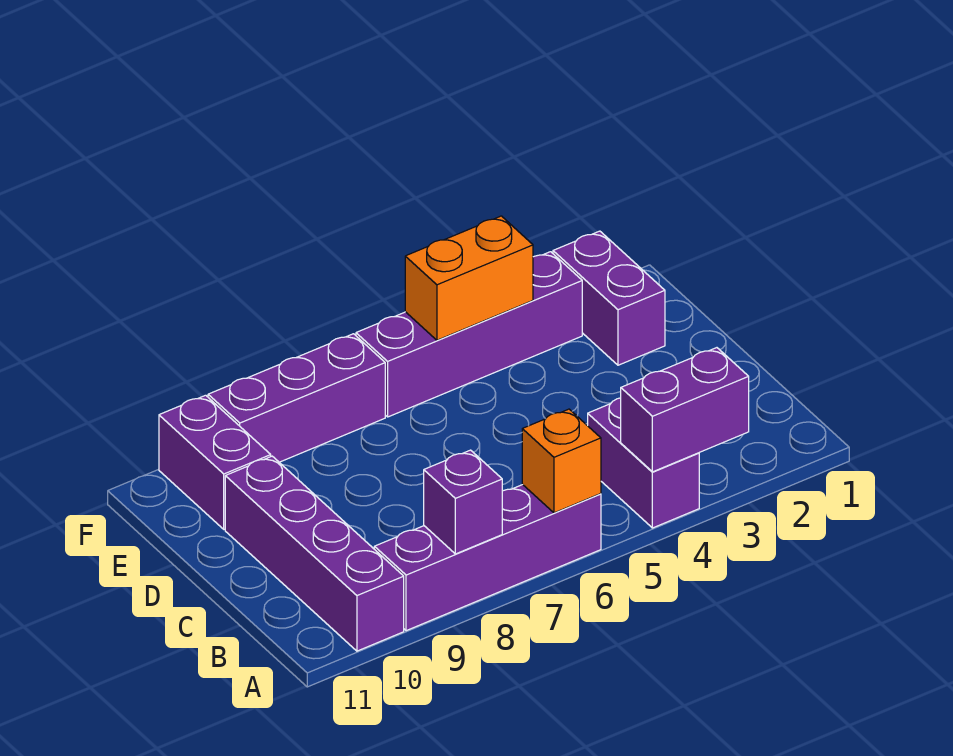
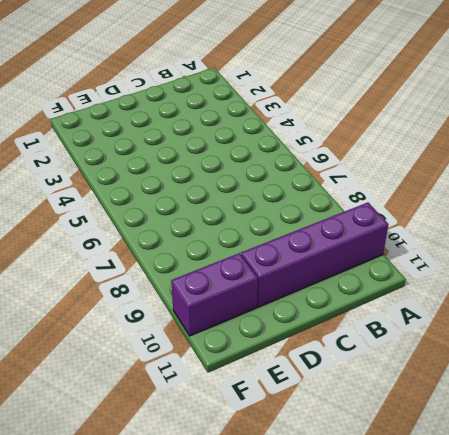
none -> purple 1x2 brick [588,398,699,528]
none -> purple 1x4 brick [374,485,601,631]

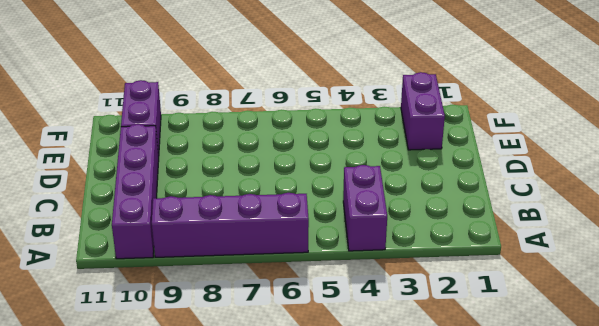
none -> purple 1x4 brick [356,252,582,417]
none -> purple 1x3 brick [208,334,385,462]

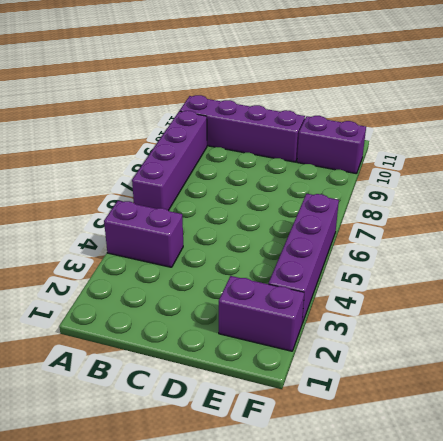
none -> purple 1x3 brick [208,334,385,462]
none -> purple 1x2 brick [621,348,749,472]

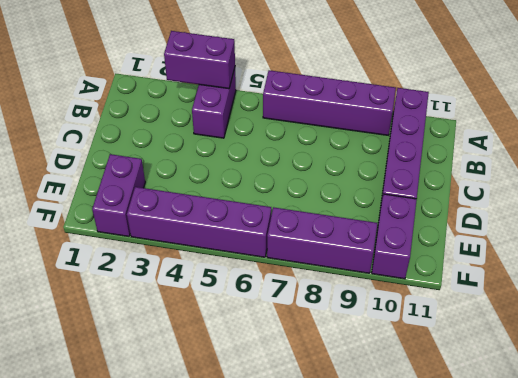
none -> orange 1x1 brick [522,409,601,513]
none -> purple 1x1 brick [424,450,502,554]

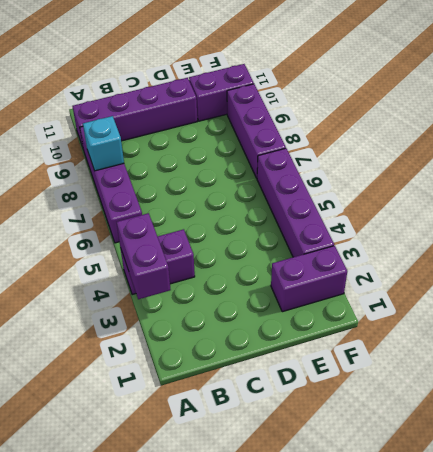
cyan 1x1 brick [83,116,124,171] -> purple 1x1 brick [424,450,502,554]
none -> orange 1x1 brick [522,409,601,513]
none -> orange 1x2 brick [405,216,533,340]

